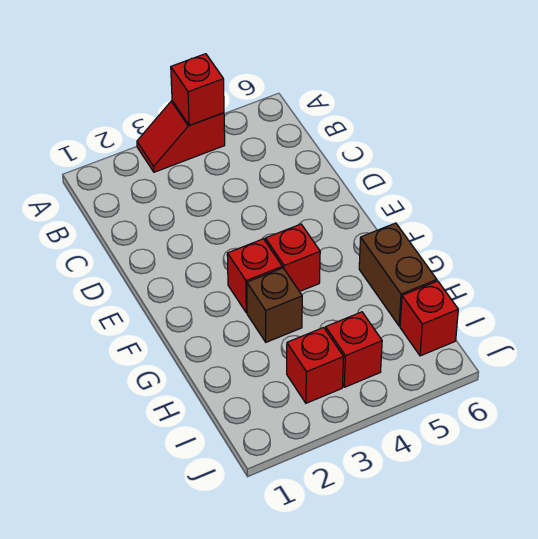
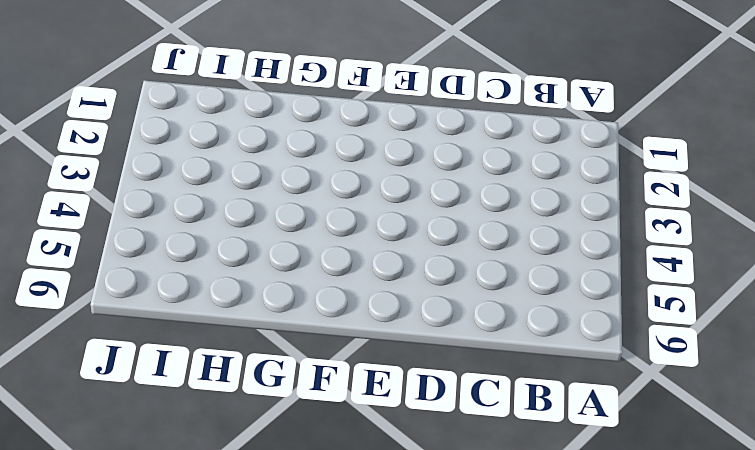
none -> red 1x2 slope [137,101,225,172]
none -> red 1x1 brick [227,239,282,313]

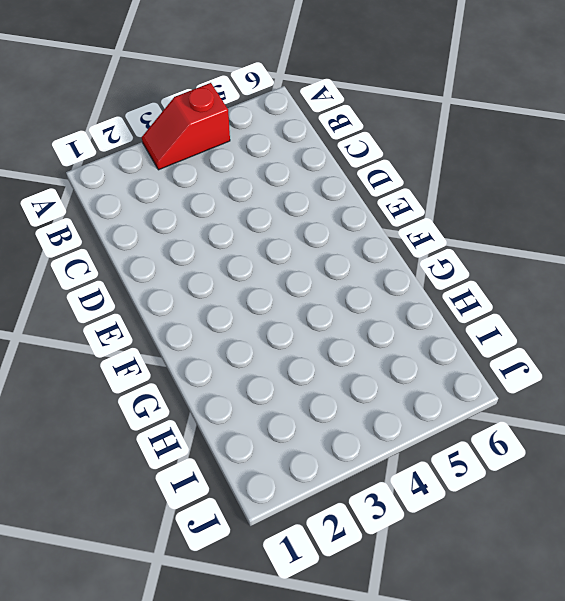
none -> red 1x1 brick [227,239,282,313]
none -> red 1x1 brick [265,224,320,291]

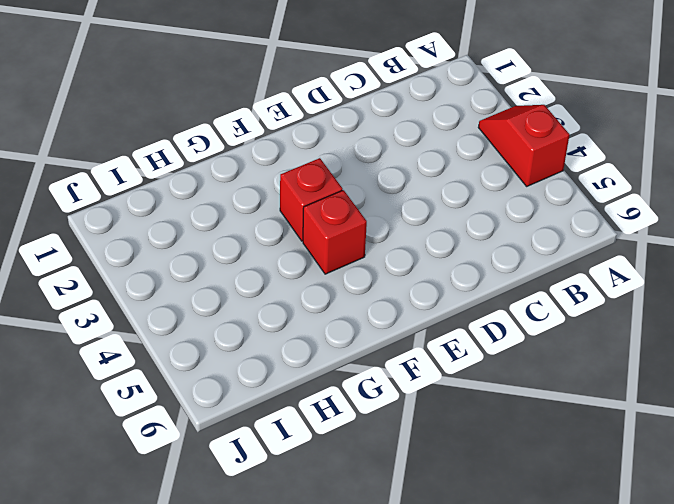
none -> brown 1x1 brick [247,268,302,342]
none -> brown 1x2 brick [359,223,437,326]

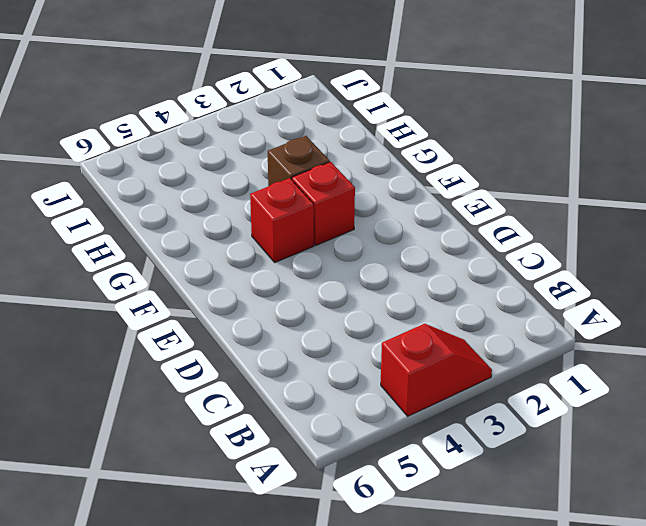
none -> brown 1x2 brick [359,223,437,326]
none -> red 1x1 brick [287,327,344,403]

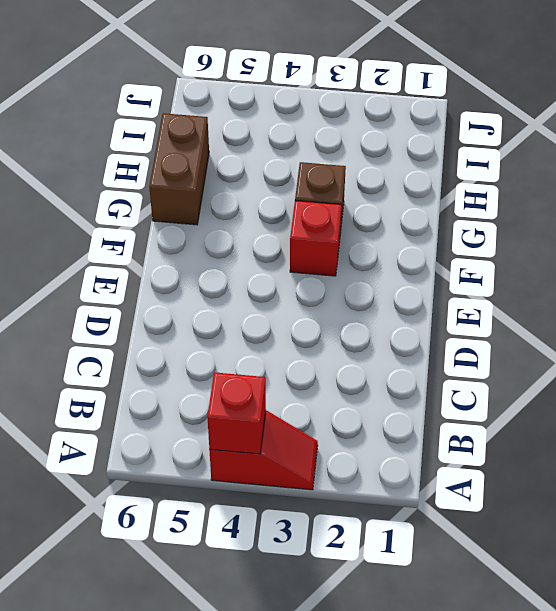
none -> red 1x1 brick [265,224,320,291]
none -> red 1x1 brick [287,327,344,403]

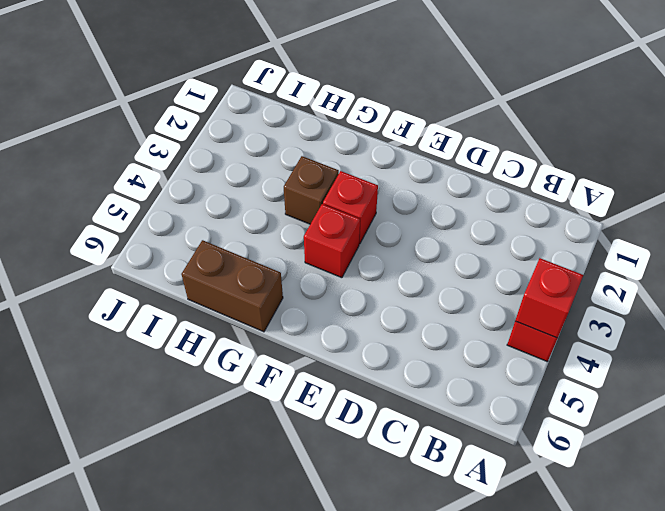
none -> red 1x1 brick [287,327,344,403]
none -> red 1x1 brick [326,312,382,387]

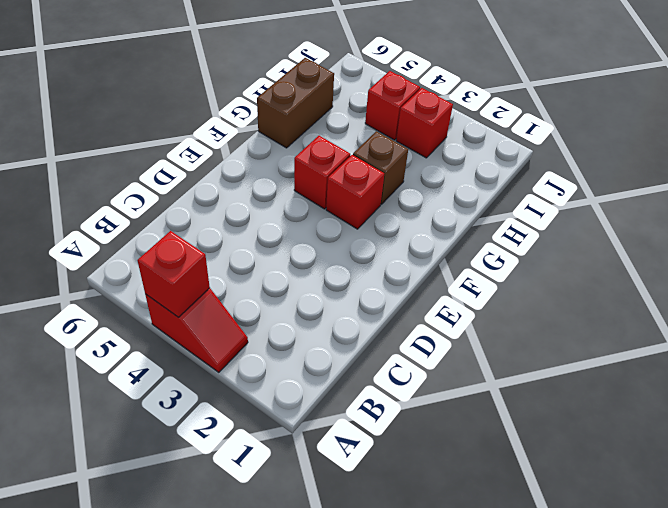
none -> red 1x1 brick [400,281,458,356]

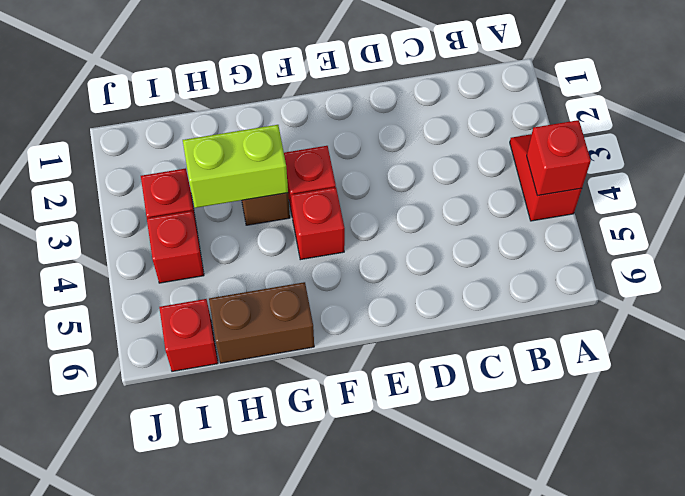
lime 1x2 brick [183,125,288,208] -> none

